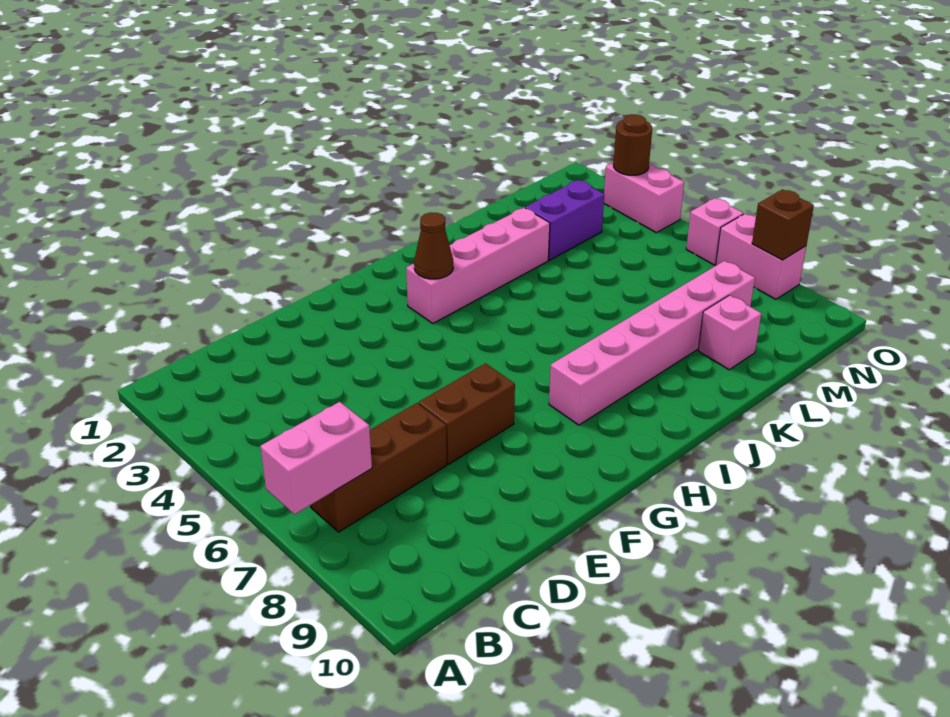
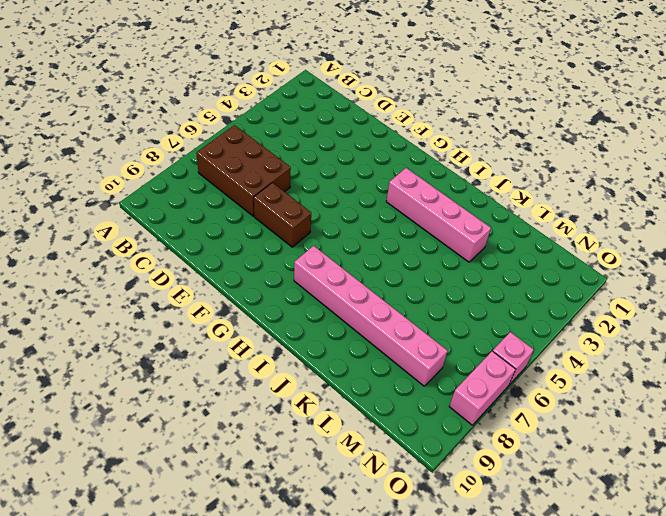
brown 2x3 brick [196,125,291,216] -> brown 1x3 brick [310,403,447,532]
none -> purple 1x2 brick [525,180,604,260]
none -> pink 1x1 brick [698,295,761,370]
none -> pink 1x2 brick [604,162,684,233]

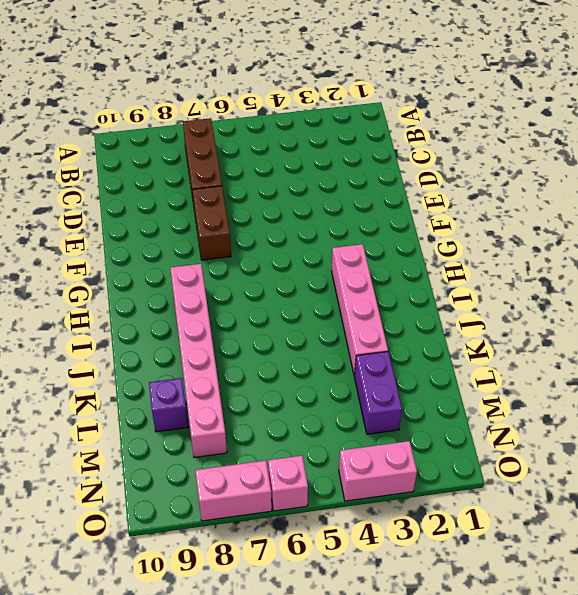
purple 1x1 brick [149,378,188,432] -> pink 1x1 brick [698,295,761,370]
none -> pink 1x2 brick [260,402,372,514]
none -> brown 1x1 cone [414,212,453,279]
none -> brown 1x1 round brick [613,115,652,175]

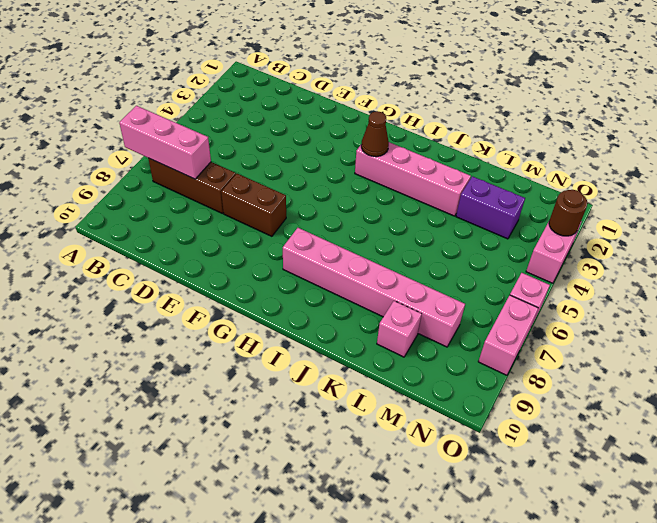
pink 1x3 brick [119,106,211,179] -> pink 1x2 brick [260,402,372,514]
none -> brown 1x1 brick [752,189,814,260]

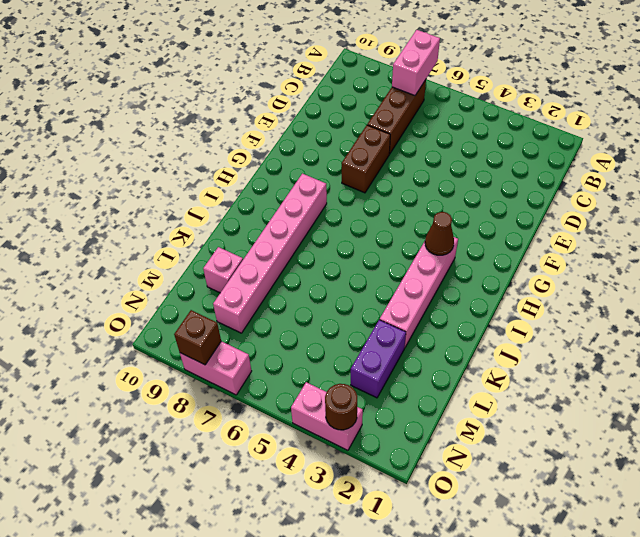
none -> pink 1x1 brick [686,198,743,265]

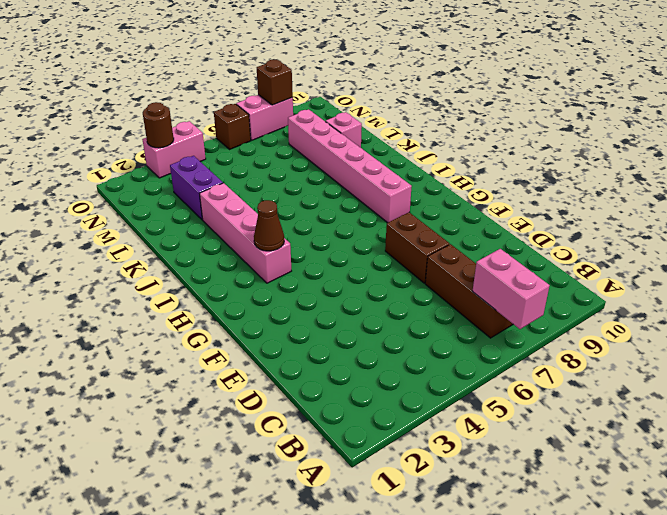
brown 1x1 brick [214,104,251,149] -> pink 1x1 brick [686,198,743,265]

